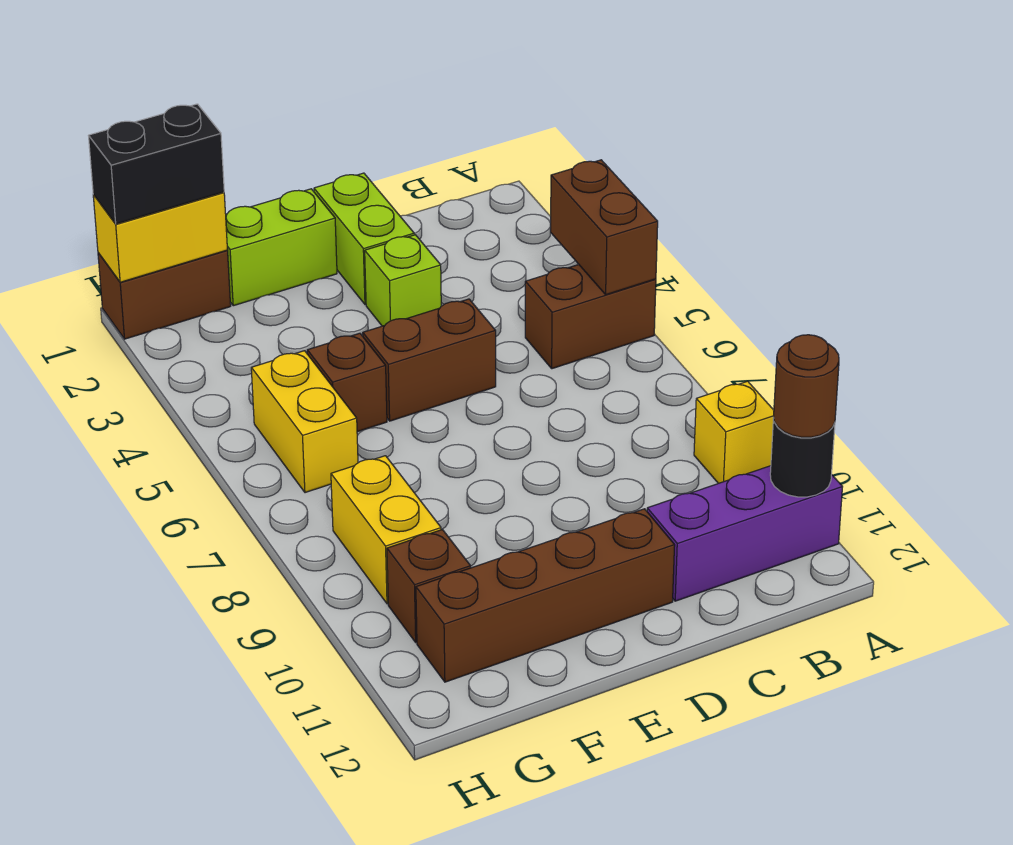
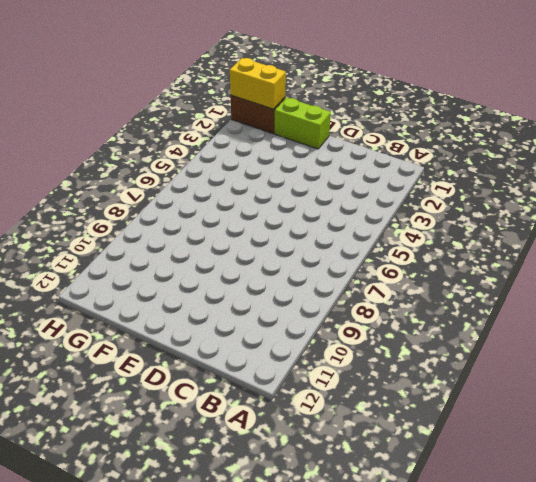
none -> brown 1x2 brick [525,265,656,369]
none -> yellow 1x1 brick [694,381,774,483]
none -> purple 1x3 brick [647,466,842,601]

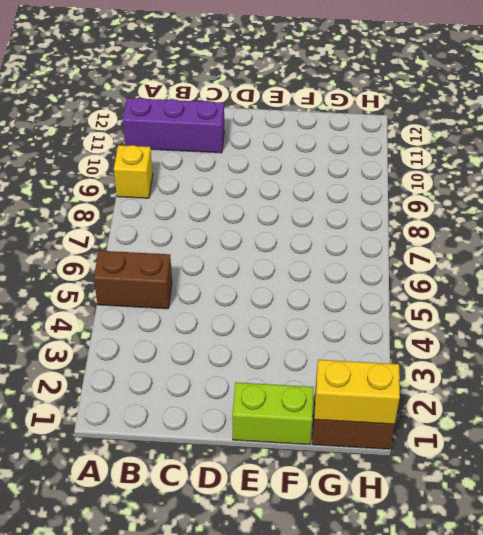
none -> lime 1x2 brick [314,173,414,305]
none -> lime 1x1 brick [365,235,441,326]
none -> brown 1x2 brick [363,299,496,421]

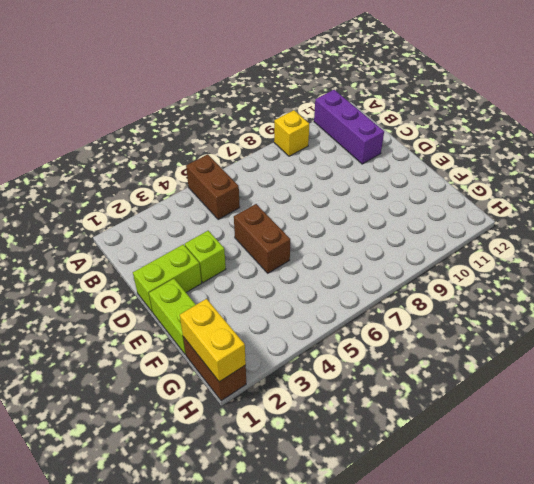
none -> brown 1x4 brick [416,509,675,682]
none -> brown 1x1 brick [307,333,387,432]
none -> yellow 1x2 brick [251,351,358,493]

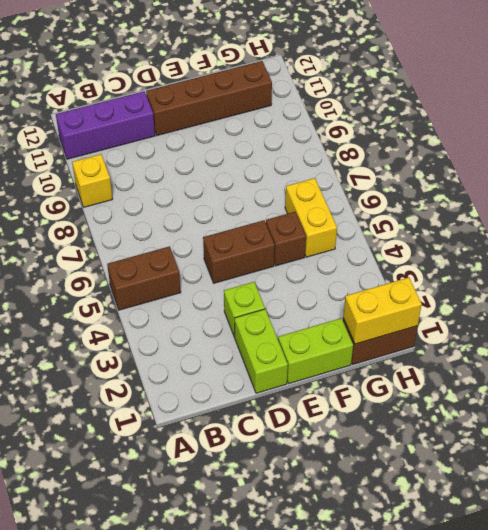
none -> yellow 1x2 brick [331,456,441,604]
none -> brown 1x1 brick [387,529,471,642]
none -> brown 1x2 brick [550,160,658,295]

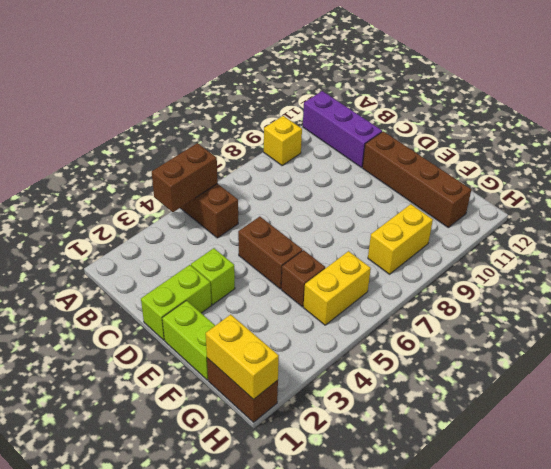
none -> brown 1x1 brick [387,529,471,642]
none -> black 1x1 round brick [770,418,835,497]
none -> brown 1x1 round brick [774,335,839,437]

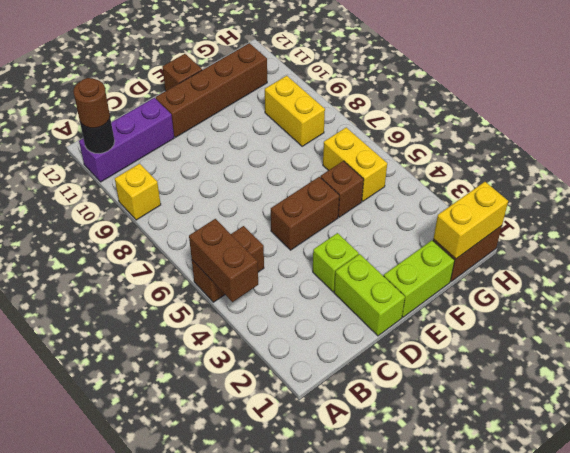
brown 1x1 brick [162,54,202,91] -> brown 1x1 brick moved to [387,529,471,642]
none -> black 1x2 brick [89,104,224,224]

